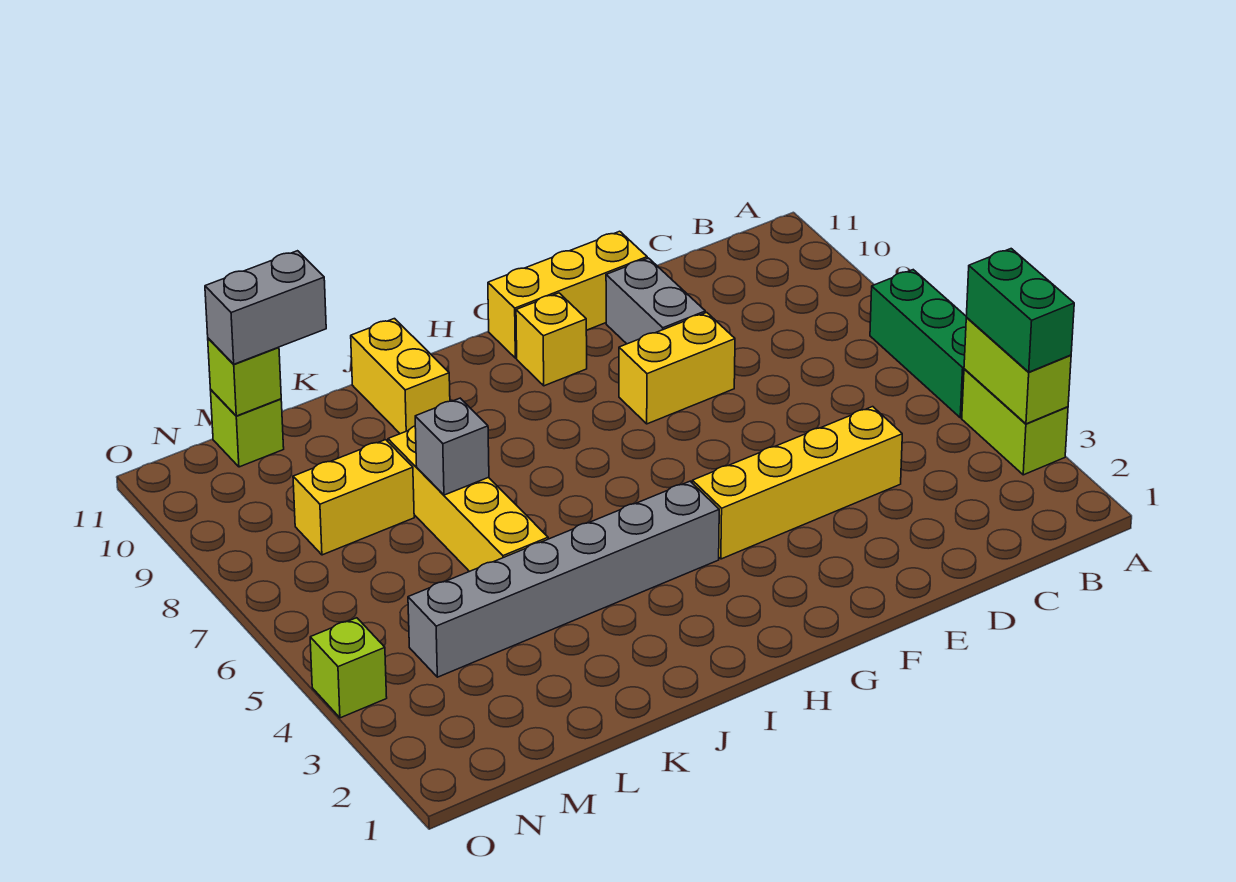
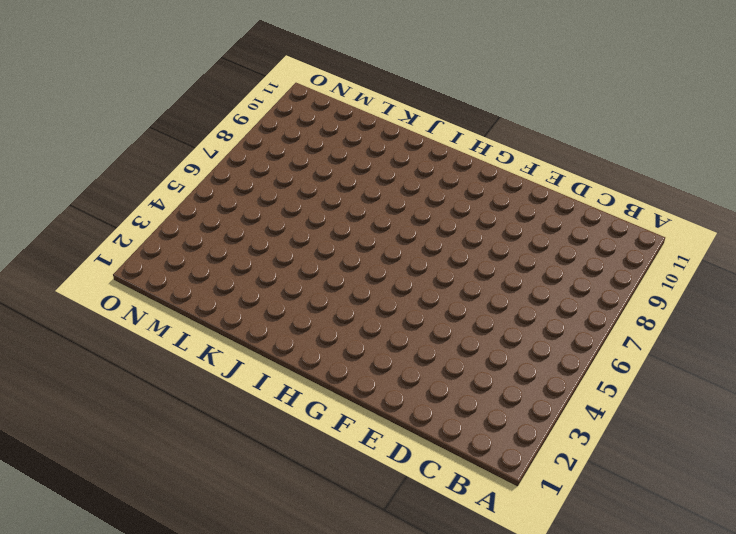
none -> lime 1x2 brick [962,369,1068,475]
none -> green 1x3 brick [870,270,967,418]
none -> yellow 1x4 brick [692,407,902,559]

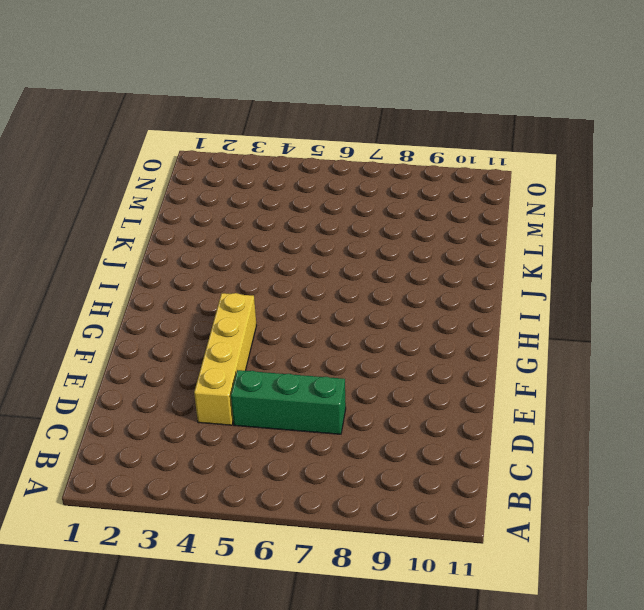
green 1x3 brick [231,370,346,434] -> green 1x3 brick moved to [870,270,967,418]
none -> lime 1x2 brick [962,369,1068,475]
none -> yellow 1x2 brick [619,312,735,424]
none -> grey 1x2 brick [606,258,705,344]

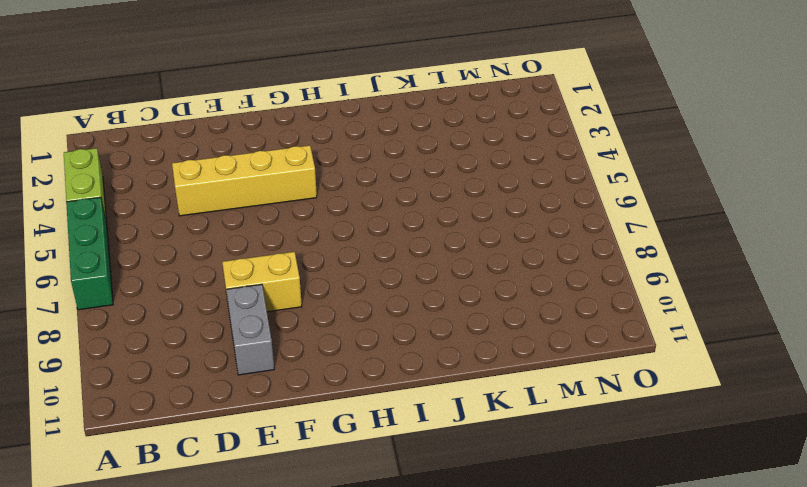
none -> yellow 1x3 brick [488,231,647,358]
none -> yellow 1x1 brick [516,293,587,386]
none -> grey 1x6 brick [408,481,719,677]

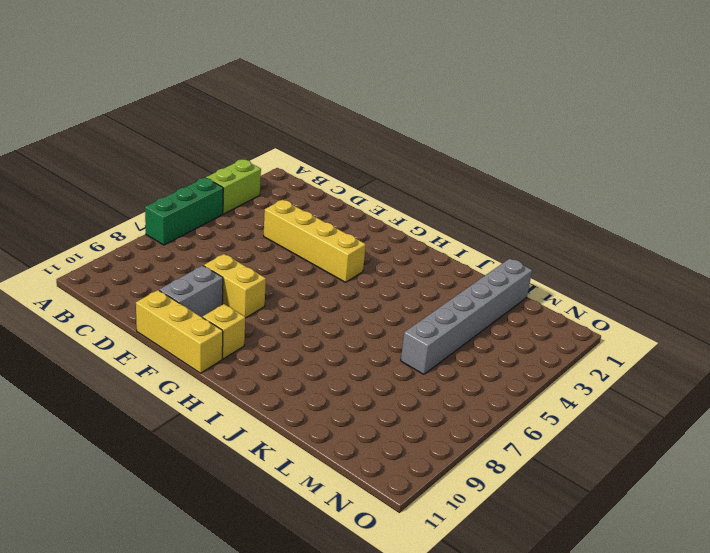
grey 1x6 brick [401,258,532,374] -> grey 1x6 brick turned to [408,481,719,677]
none -> yellow 1x2 brick [351,319,450,434]
none -> yellow 1x4 brick [388,426,548,572]
none -> yellow 1x2 brick [293,440,414,555]

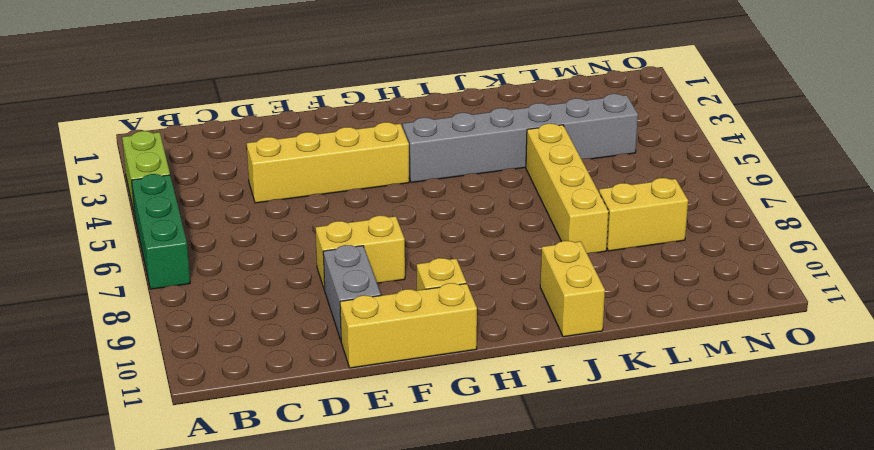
none -> lime 1x1 brick [211,390,284,467]
none -> lime 1x1 brick [310,618,387,718]
none -> lime 1x2 brick [964,318,1071,424]

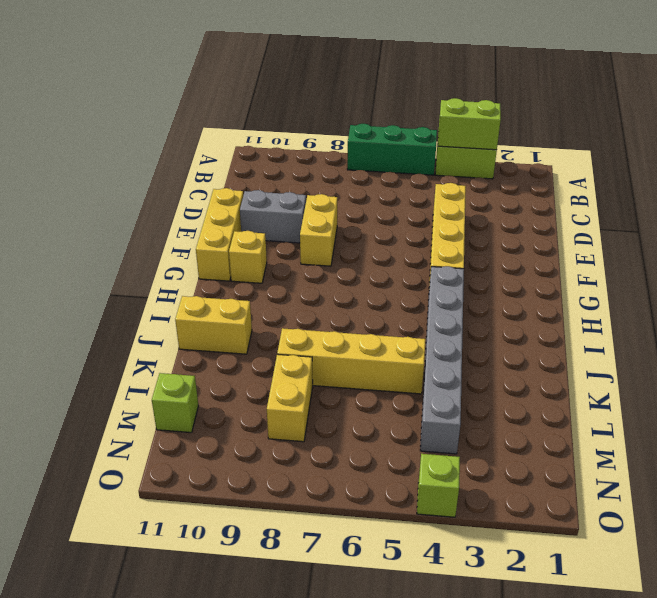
none -> grey 1x1 brick [415,398,489,495]
none -> lime 1x1 brick [208,338,281,416]
none -> green 1x2 brick [966,249,1074,372]

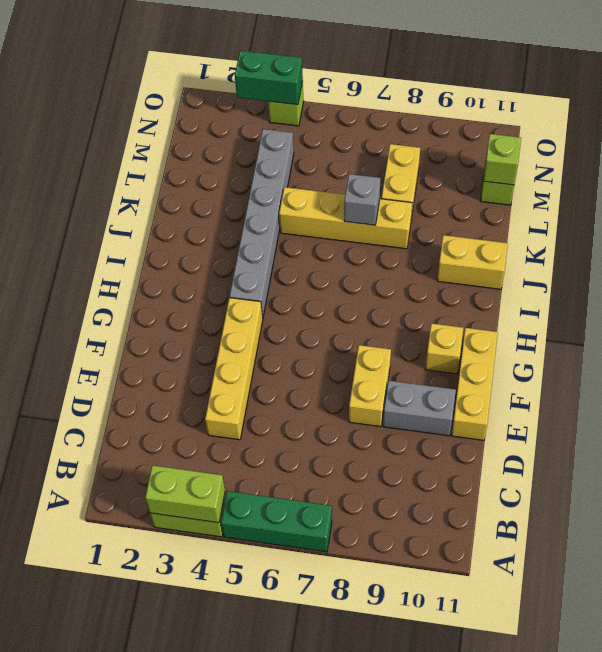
green 1x2 brick [235,51,303,105] -> green 1x2 brick moved to [966,249,1074,372]
none -> grey 1x2 brick [205,251,326,364]

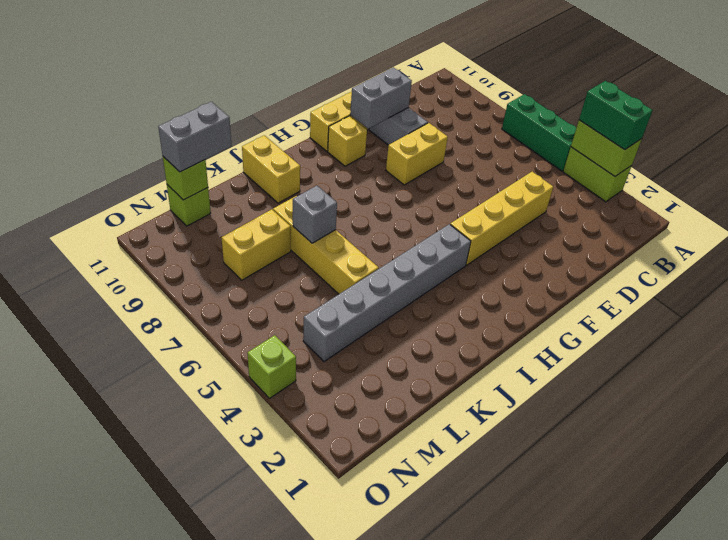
grey 1x2 brick [350,67,412,129] -> none

